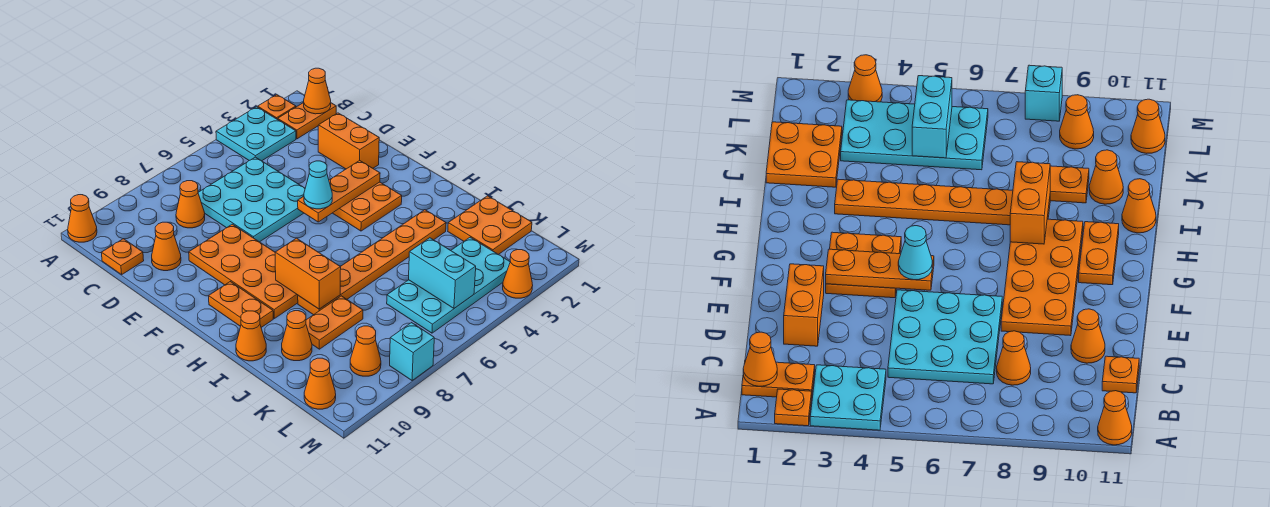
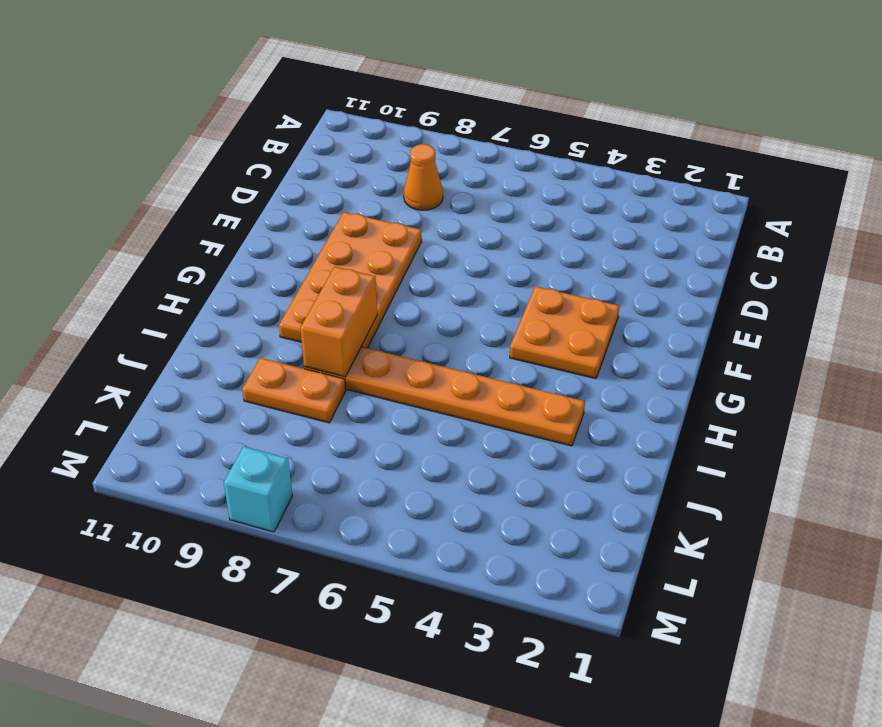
none -> orange 1x1 plate [258,95,296,119]
none -> cyan 2x2 plate [216,107,296,161]
none -> orange 1x1 cone [68,195,97,242]

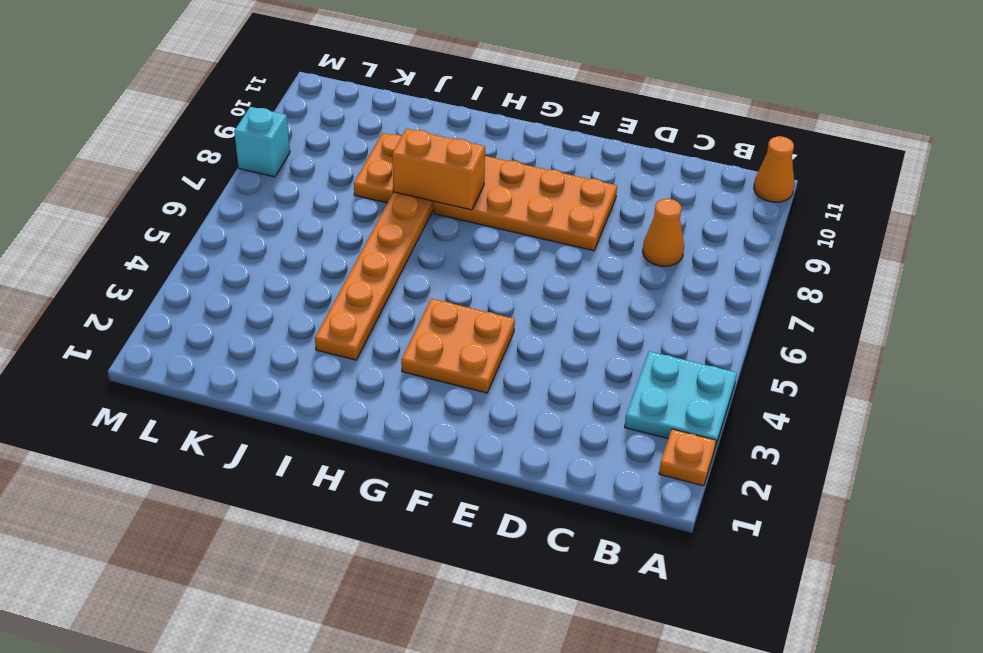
none -> orange 1x2 plate [278,103,336,139]
none -> cyan 3x3 plate [198,157,305,242]
none -> orange 1x1 plate [101,239,144,275]

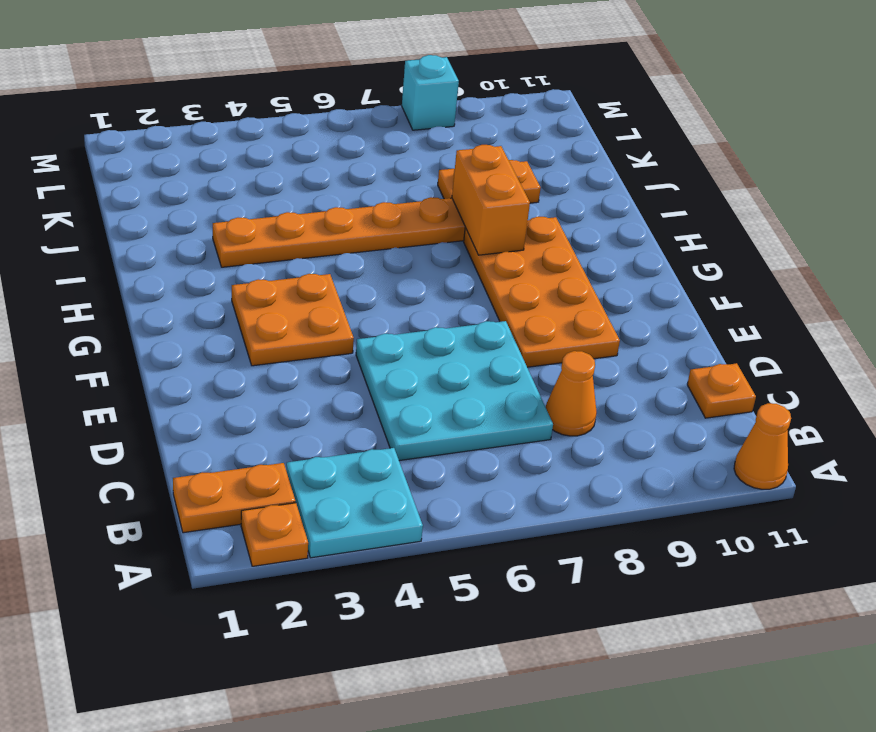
none -> orange 1x2 brick [318,113,379,169]
none -> orange 1x1 cone [152,222,181,271]
none -> orange 1x2 plate [209,282,273,327]

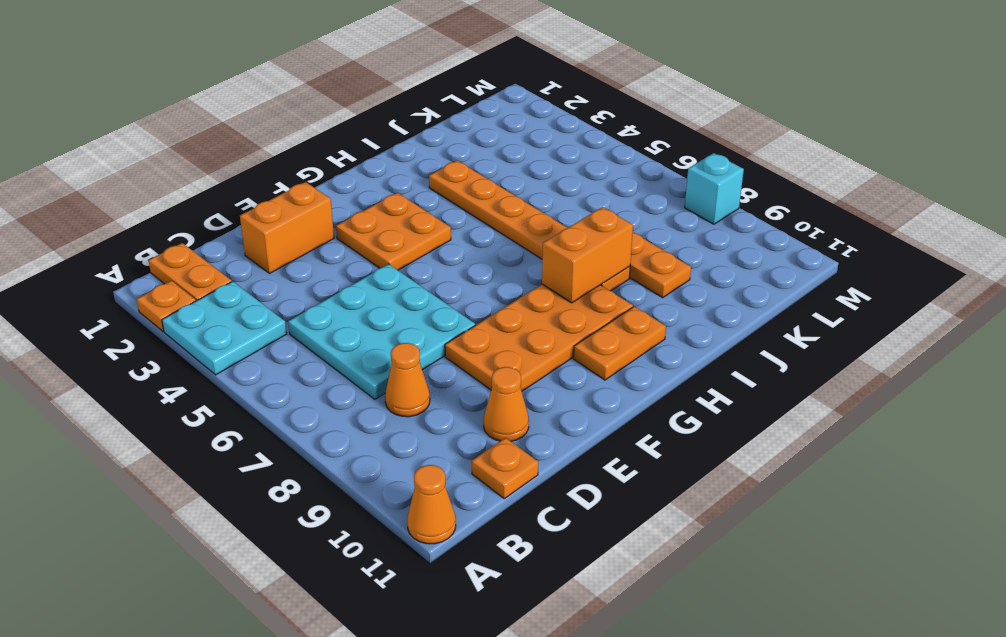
none -> orange 1x1 cone [236,311,266,361]
none -> orange 2x2 plate [448,196,532,255]
none -> orange 1x1 cone [282,311,312,361]

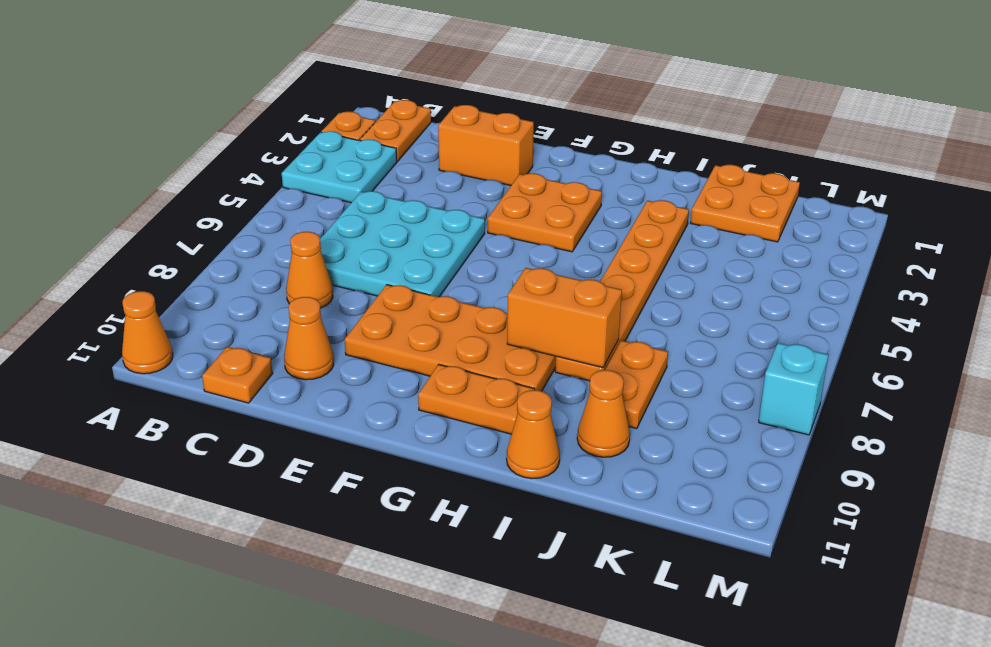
none -> cyan 2x4 plate [387,237,510,333]
none -> orange 1x1 cone [350,326,381,376]
none -> orange 1x1 cone [304,358,336,409]

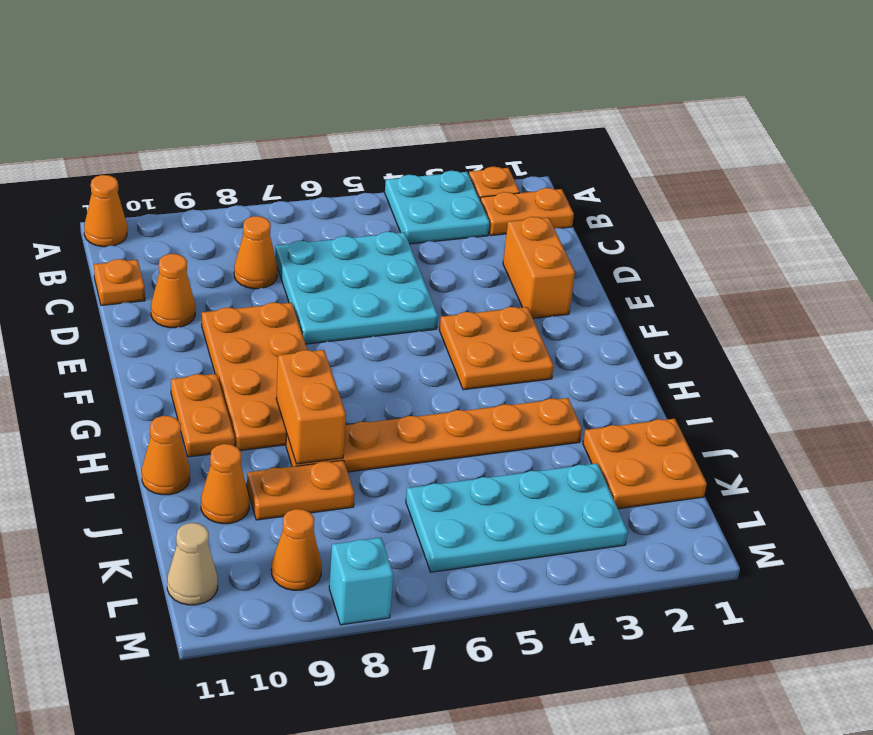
tan 1x1 cone [167,523,218,605] -> orange 1x1 cone [304,358,336,409]
none -> orange 1x1 cone [503,250,533,298]
none -> orange 1x1 cone [304,68,331,114]
none -> orange 1x3 plate [298,161,380,222]

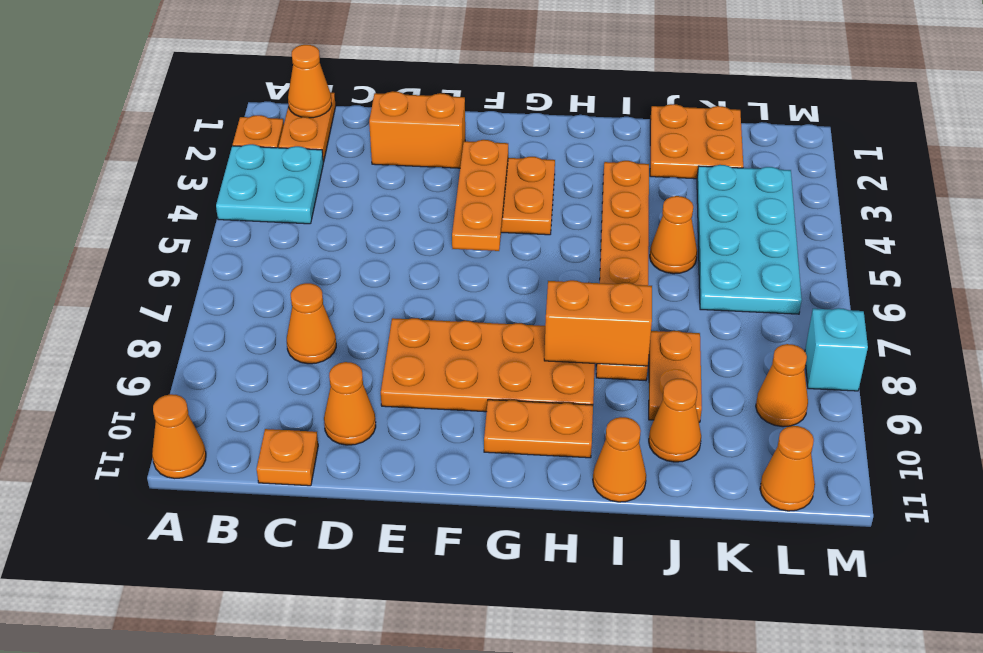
orange 1x1 cone [650,196,697,274] -> orange 1x1 cone moved to [503,250,533,298]
none -> cyan 3x3 plate [198,157,305,242]
none -> cyan 1x2 brick [409,238,476,308]
none -> cyan 1x1 cone [304,161,332,209]

